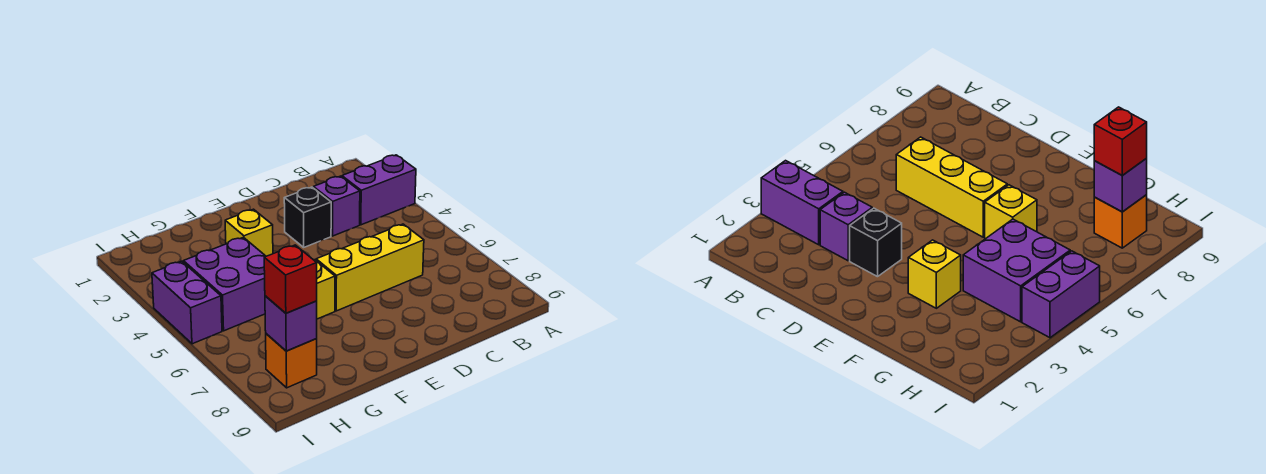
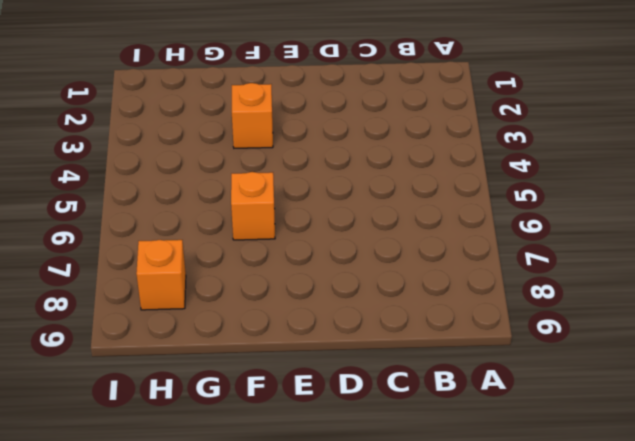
orange 1x1 brick [232,83,273,148] -> yellow 1x1 brick [225,209,273,256]
orange 1x1 brick [231,172,275,240] -> yellow 1x1 brick [314,260,335,319]
none -> purple 1x2 brick [342,155,416,225]
none -> purple 1x1 brick [313,176,360,236]

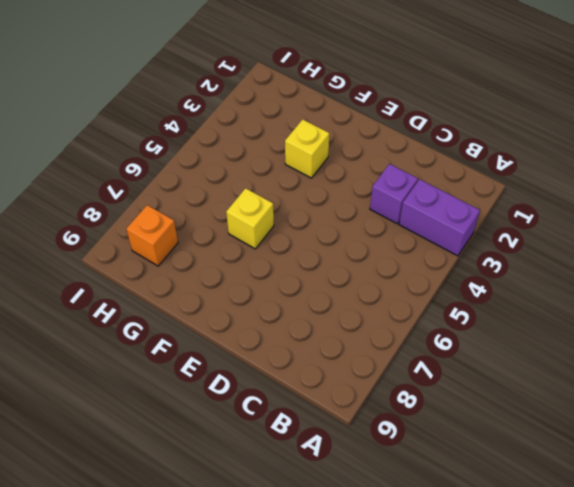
none -> yellow 1x3 brick [316,224,424,311]
none -> black 1x1 brick [284,187,331,247]

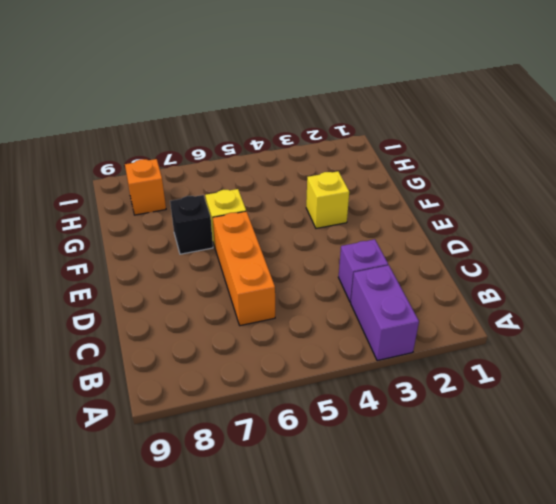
orange 1x3 brick [213,211,275,326] -> yellow 1x3 brick [316,224,424,311]
black 1x1 brick [170,195,213,254] -> black 1x1 brick moved to [284,187,331,247]
none -> purple 2x2 brick [183,237,266,331]
none -> purple 1x2 brick [152,261,222,344]

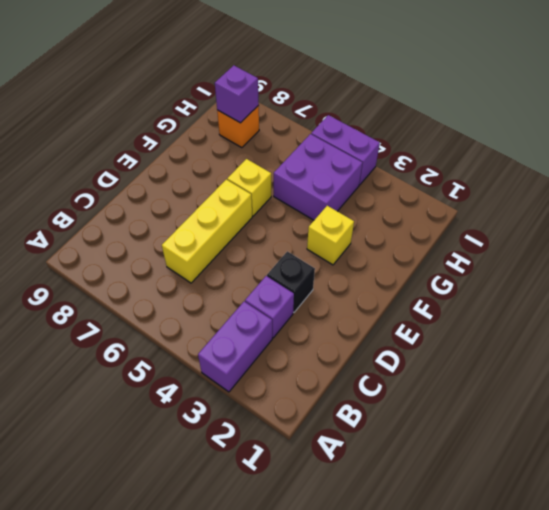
none -> red 1x1 brick [264,245,317,313]

